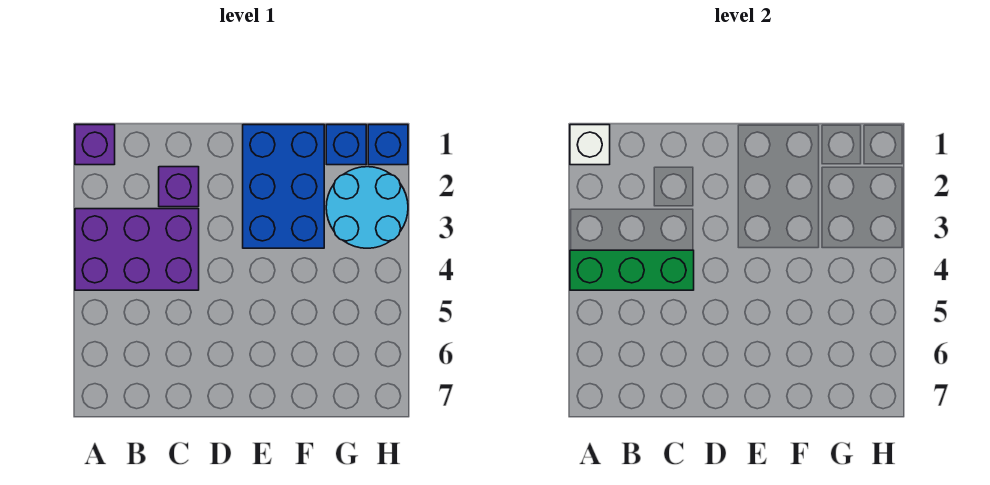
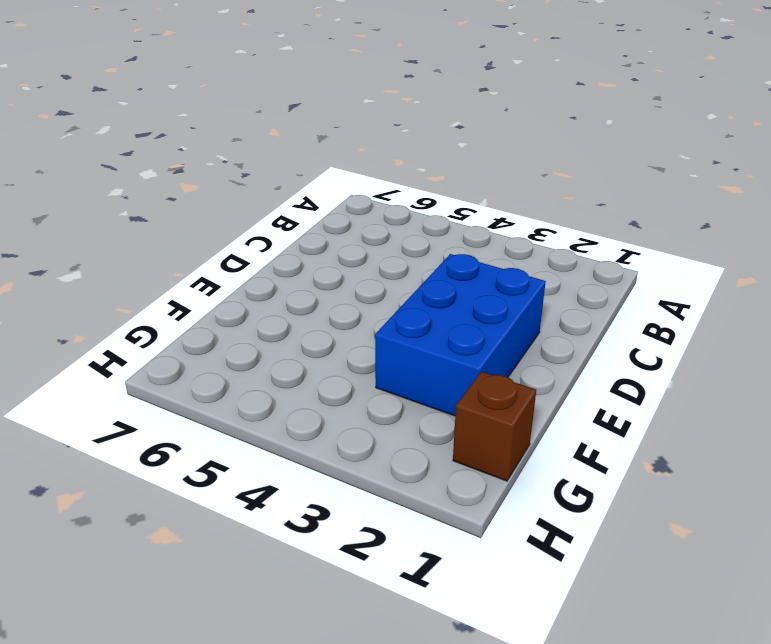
blue 2x3 brick [375,254,546,416] -> blue 2x3 brick turned to [243,125,324,248]
brown 1x1 brick [453,372,536,481] -> blue 1x1 brick [326,125,366,165]
none -> purple 1x1 brick [75,125,115,165]
none -> purple 2x3 brick [75,209,199,290]

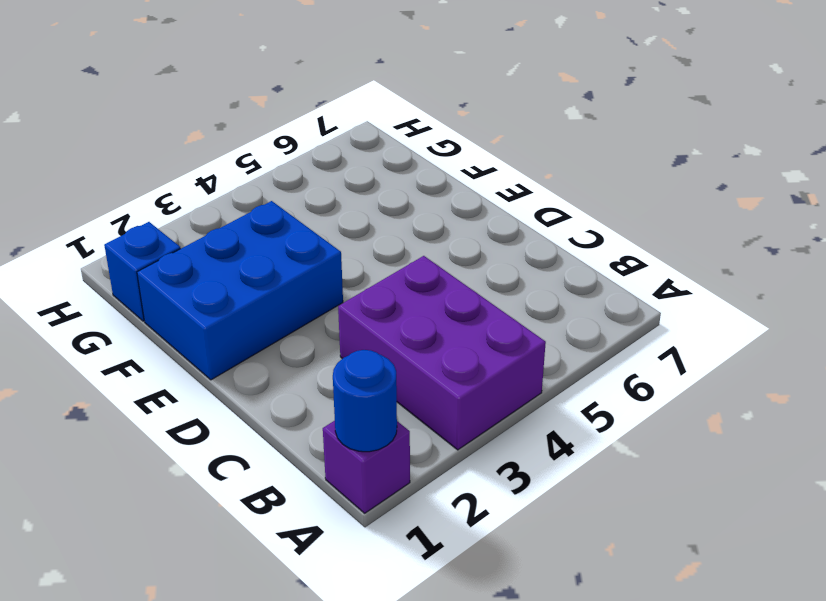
blue 1x1 round brick [333,350,397,452] -> white 1x1 brick [570,125,610,165]
none -> purple 1x1 brick [159,167,199,207]
none -> cyan 2x2 round brick [326,167,408,248]

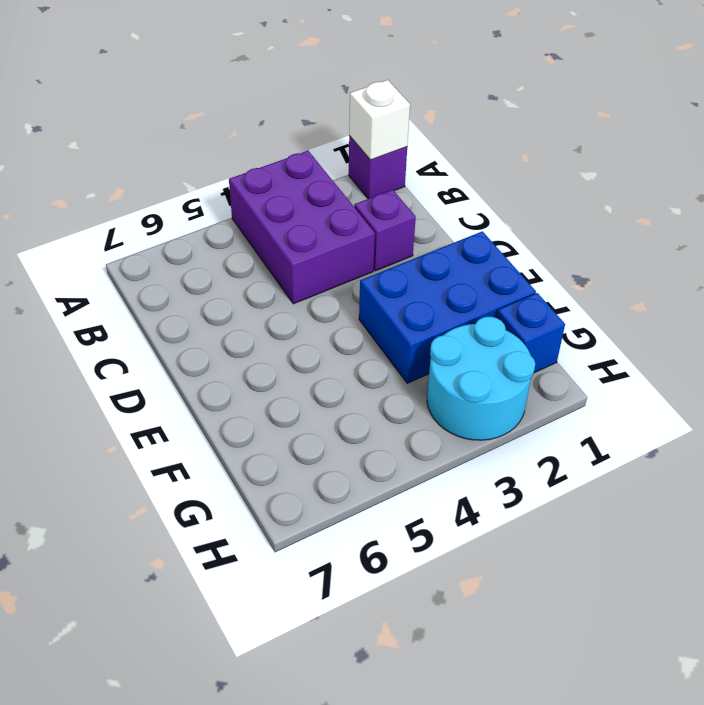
none -> blue 1x1 brick [368,125,408,165]
none -> green 1x3 brick [570,250,694,290]

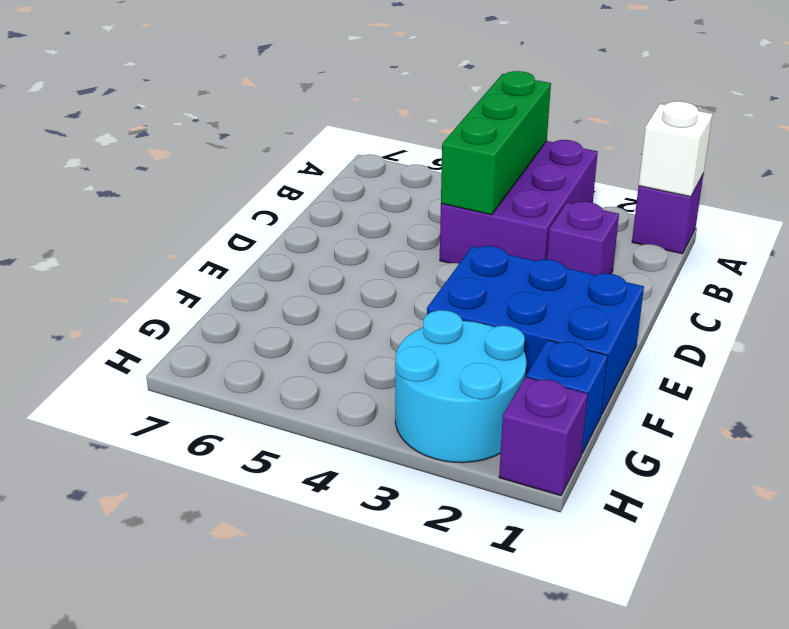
purple 1x1 brick [499,377,588,496] -> blue 1x1 brick [368,125,408,165]

